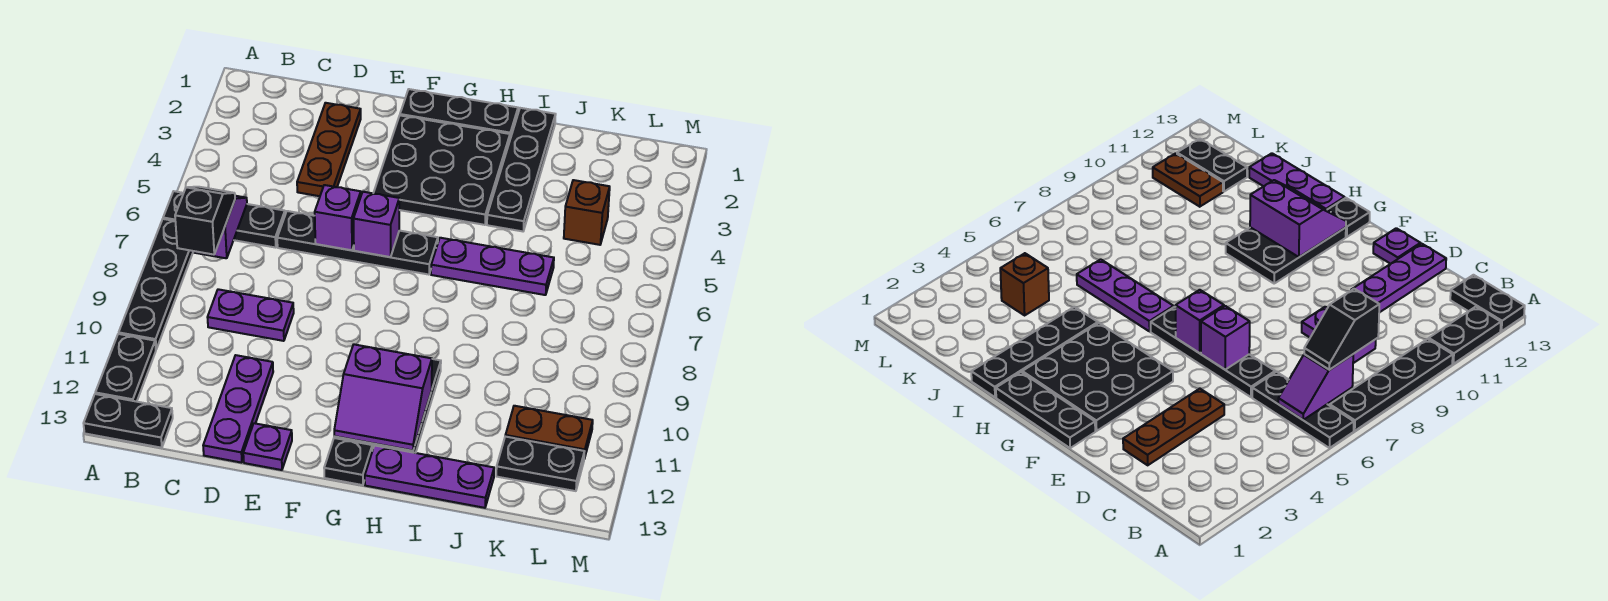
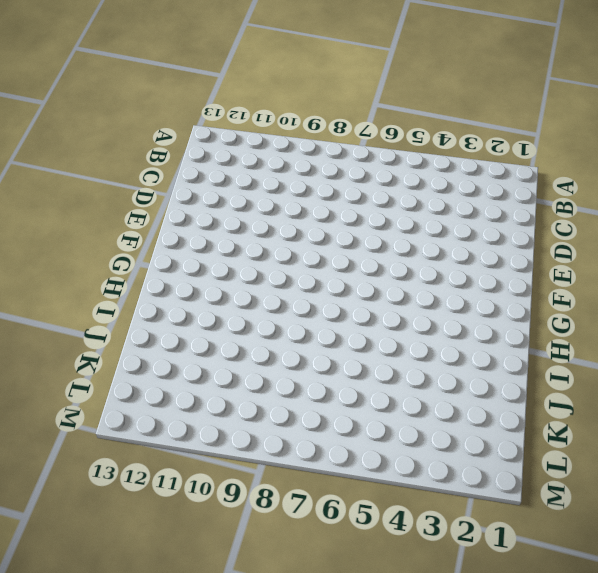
none -> black 1x3 plate [163,191,285,248]
none -> black 1x4 plate [119,219,193,349]
none -> black 1x2 plate [95,334,156,402]

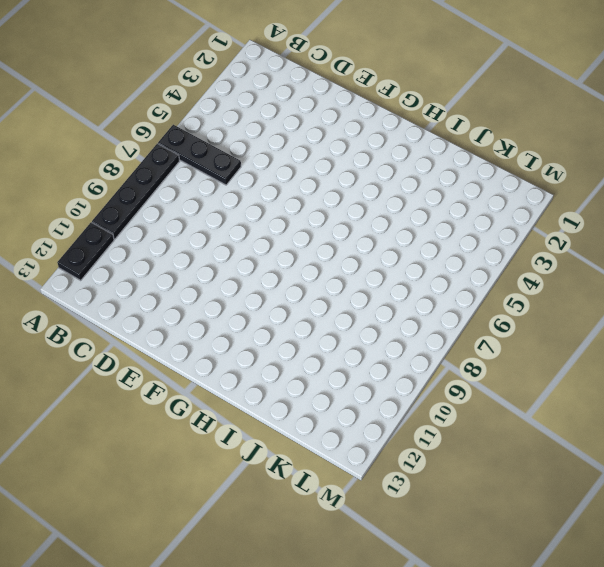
none -> black 1x2 plate [83,394,173,448]
none -> purple 1x2 plate [207,289,294,341]
none -> brown 1x3 plate [297,103,361,196]

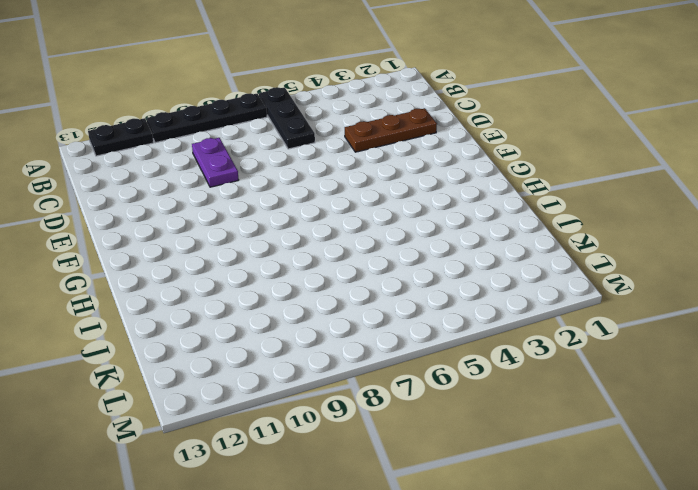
none -> black 1x2 plate [83,394,173,448]
none -> black 1x4 plate [277,211,438,275]
none -> purple 1x3 plate [203,355,273,463]

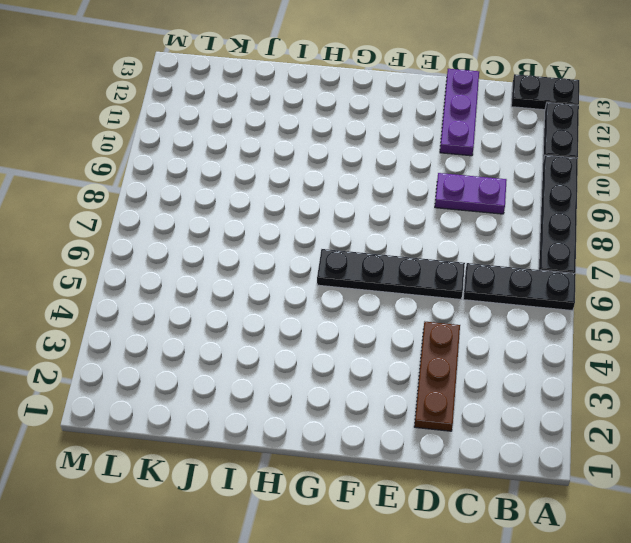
none -> purple 1x1 plate [243,423,292,470]
none -> black 1x3 plate [400,89,518,138]
none -> black 3x3 plate [374,115,510,225]

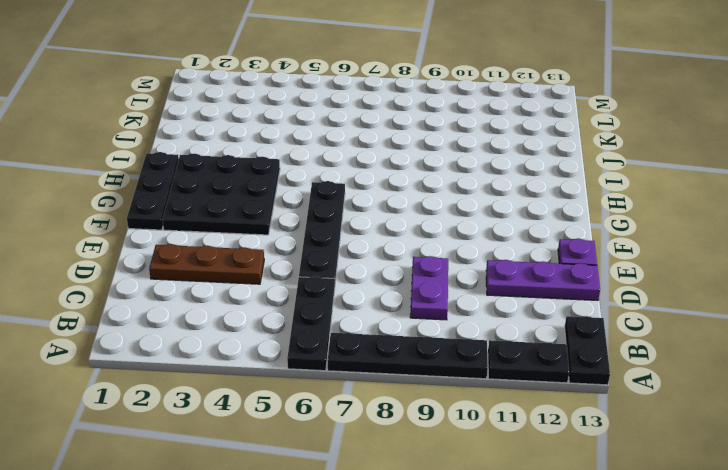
none -> black 2x3 plate [1226,227,1346,283]
none -> black 1x1 plate [324,438,372,485]
none -> purple 1x3 plate [431,238,554,295]

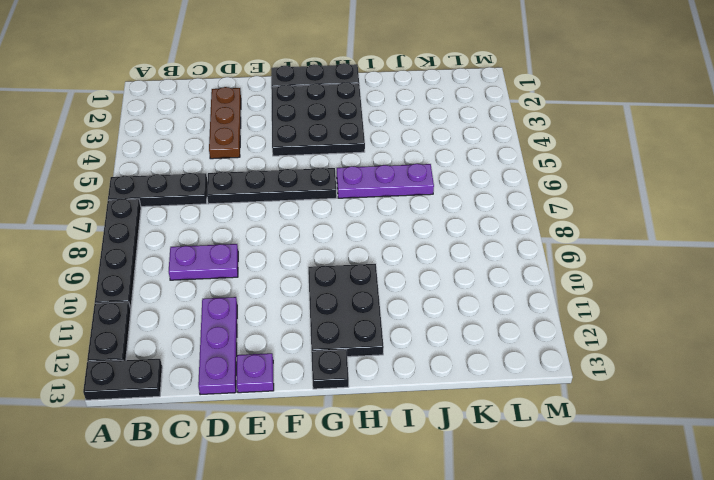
none -> purple 1x3 plate [365,445,494,508]
none -> black 1x4 plate [487,108,556,231]
none -> brown 1x1 brick [564,180,610,245]

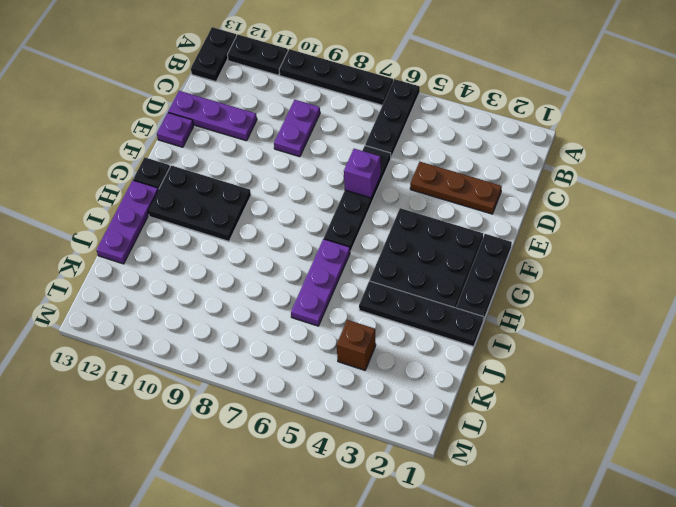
none -> brown 1x2 plate [505,406,593,459]
none -> black 1x2 plate [496,437,585,491]
none -> purple 1x2 slope [190,196,247,258]

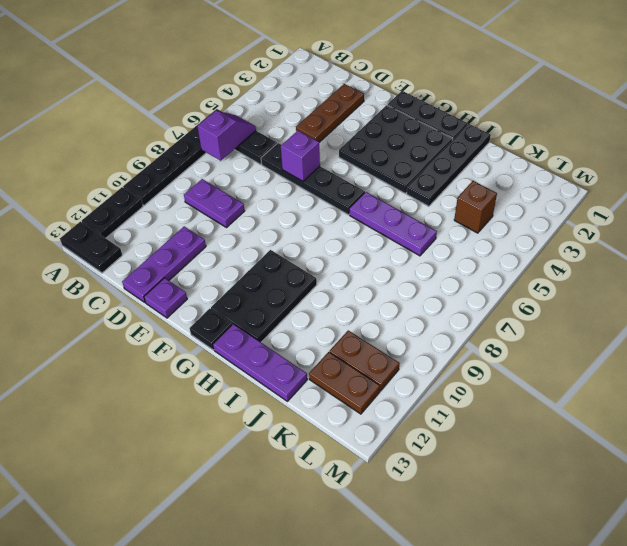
brown 1x2 plate [309,352,380,414] -> black 1x2 plate [496,437,585,491]
none -> purple 1x1 brick [353,192,399,257]
none -> purple 2x2 slope [334,344,432,451]
none -> black 1x2 slope [175,187,235,255]

